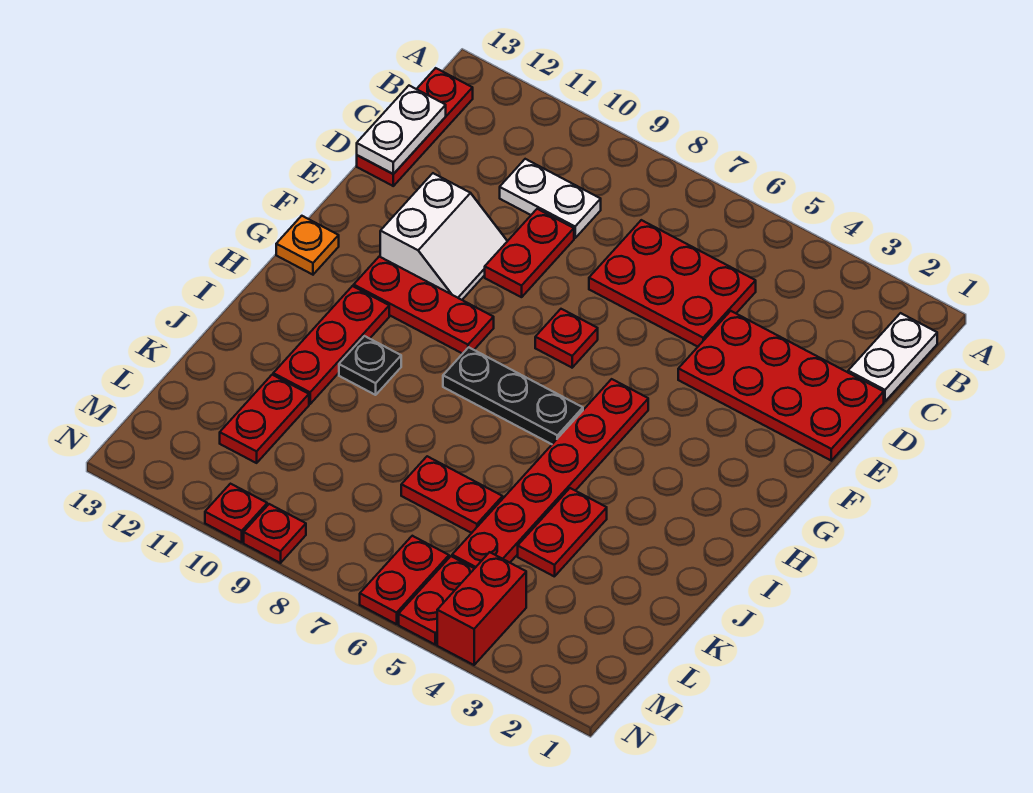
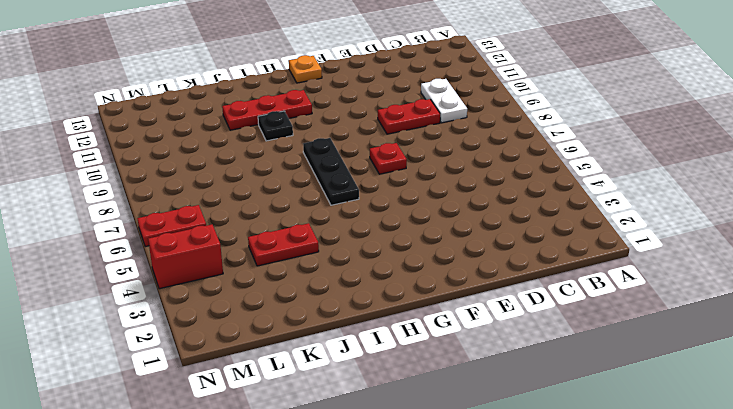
none -> white 1x2 plate [848,313,937,402]
none -> red 1x3 plate [357,68,473,186]
none -> red 2x3 plate [589,220,756,347]

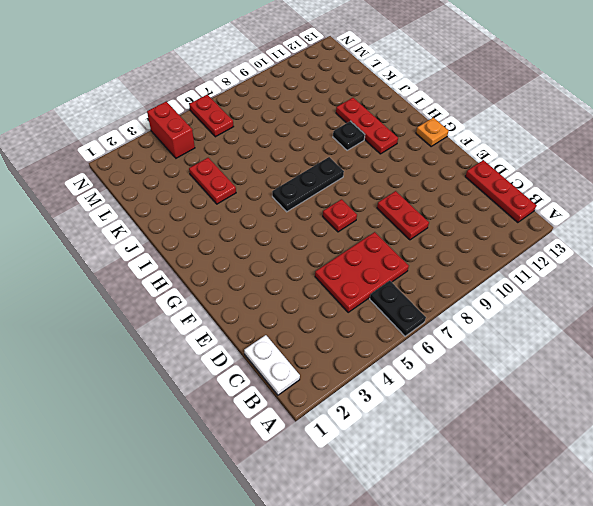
black 1x2 plate [370,281,426,336] -> none
none -> white 1x2 plate [500,159,601,238]
none -> red 2x4 plate [678,311,884,461]
none -> white 2x2 slope [380,173,507,300]

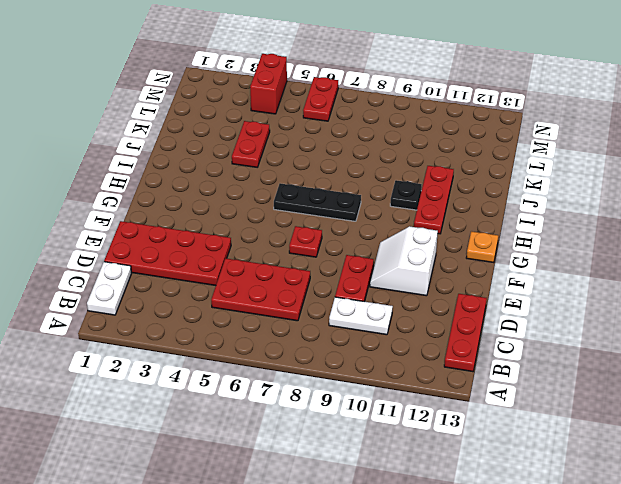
none -> red 1x6 plate [452,379,648,568]
none -> red 1x3 plate [354,257,494,354]
none -> red 1x2 plate [401,456,503,533]

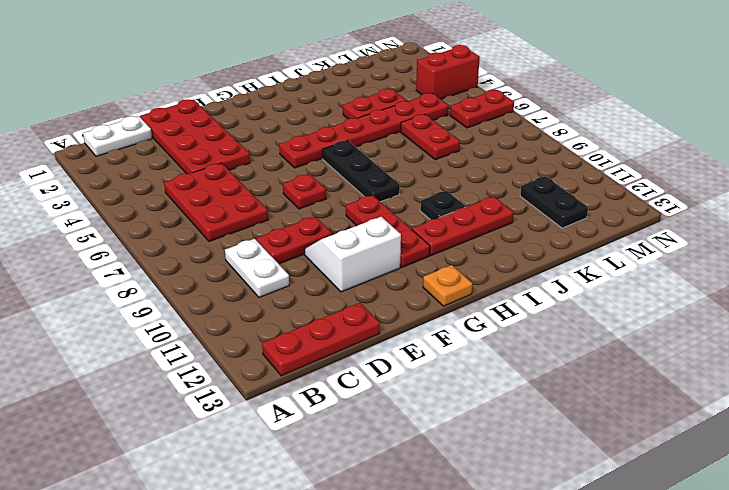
black 1x2 plate [520,176,588,228] -> red 1x2 plate [220,375,309,463]
none -> red 1x2 plate [399,556,475,645]
none -> red 1x1 plate [244,504,306,563]
none -> red 1x1 plate [205,484,267,543]

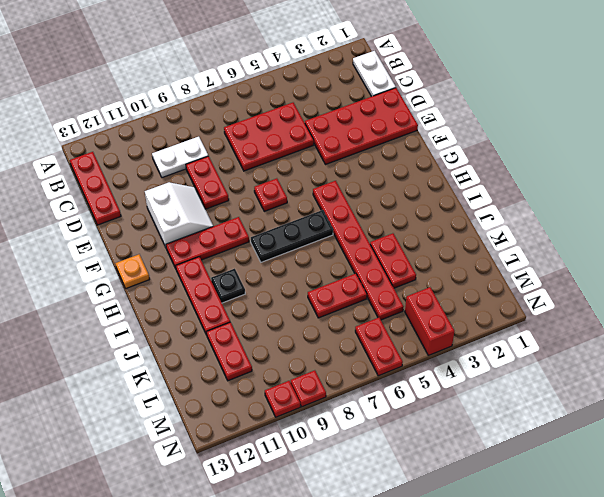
none -> red 1x2 plate [399,556,475,645]
none -> white 1x2 plate [357,86,446,174]

